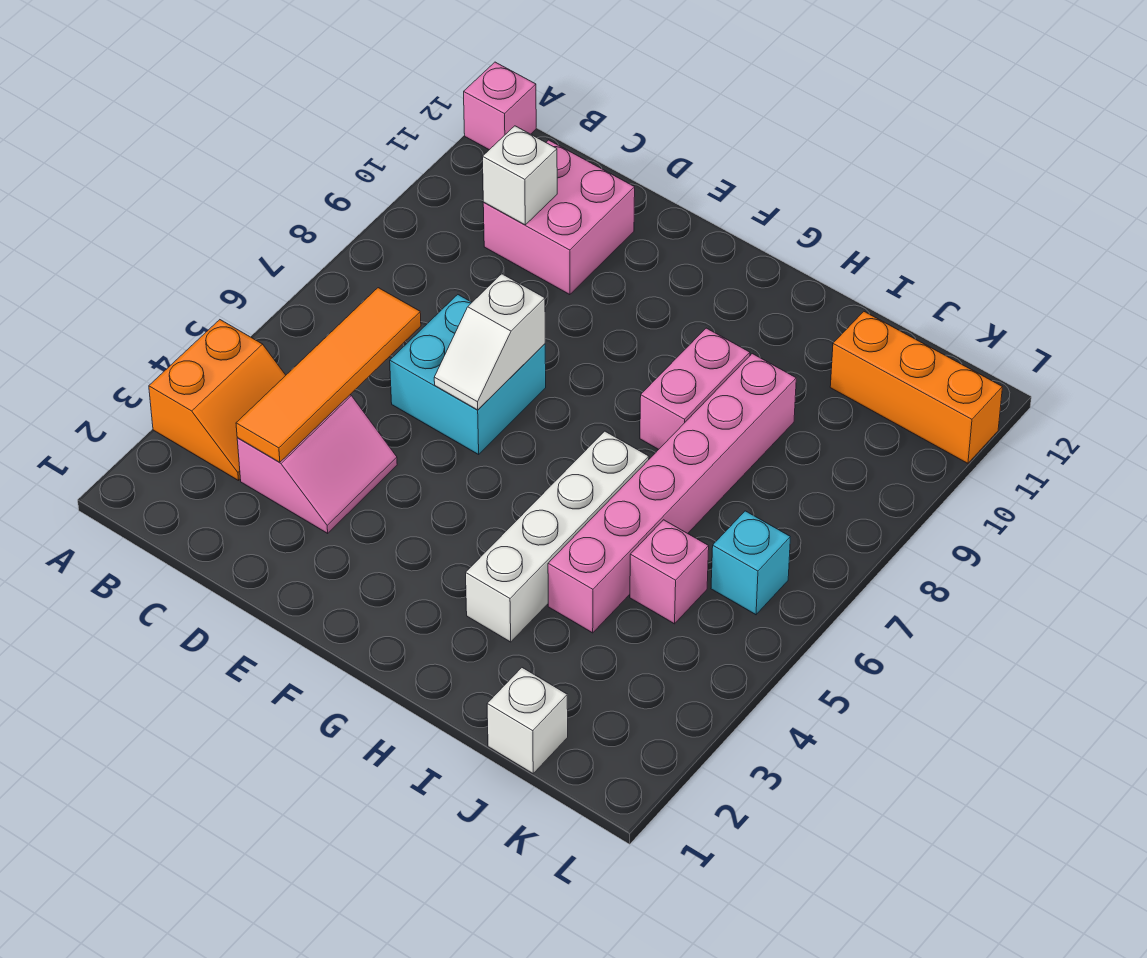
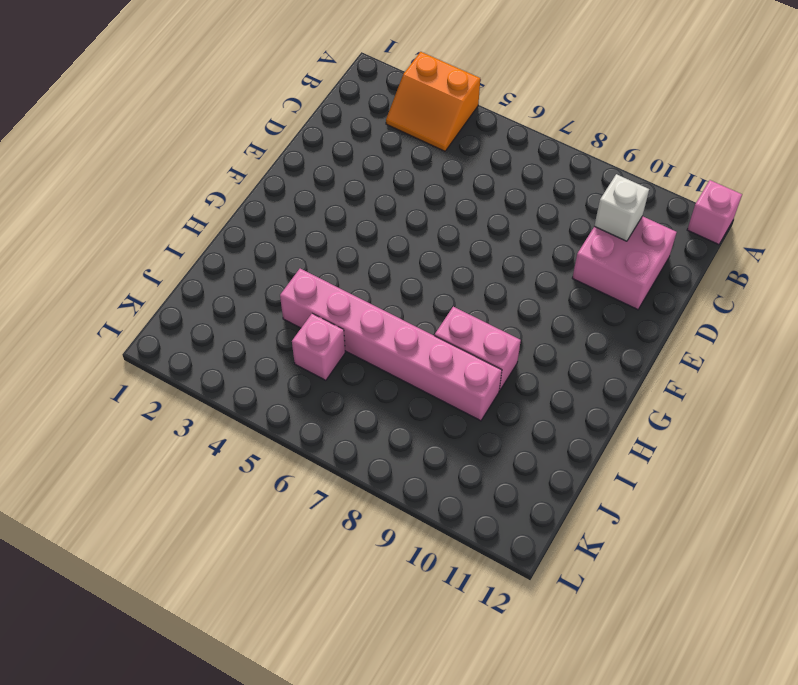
none -> pink 2x2 slope [237,395,397,533]
none -> cyan 2x2 brick [390,295,546,454]
none -> white 1x4 brick [466,431,649,642]

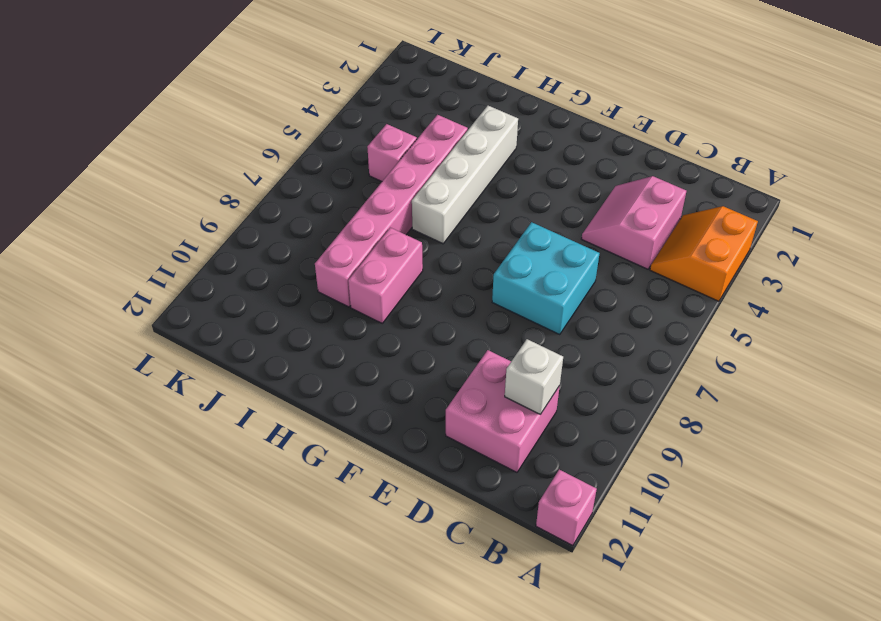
none -> white 1x1 brick [487,668,568,774]
none -> orange 1x3 brick [830,312,1002,463]
none -> cyan 1x1 brick [711,511,790,615]

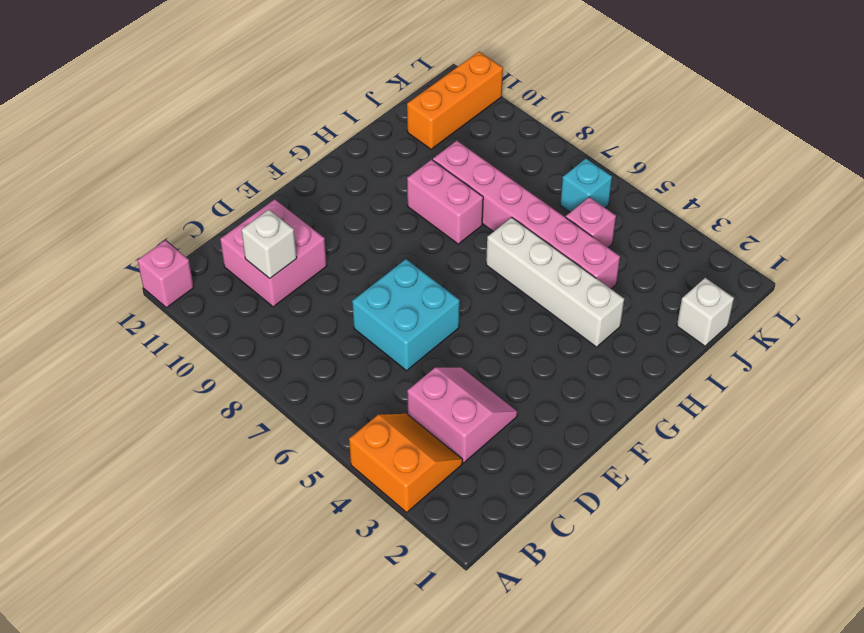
none -> orange 1x4 tile [236,288,421,463]
none -> white 1x2 slope [434,274,545,410]

